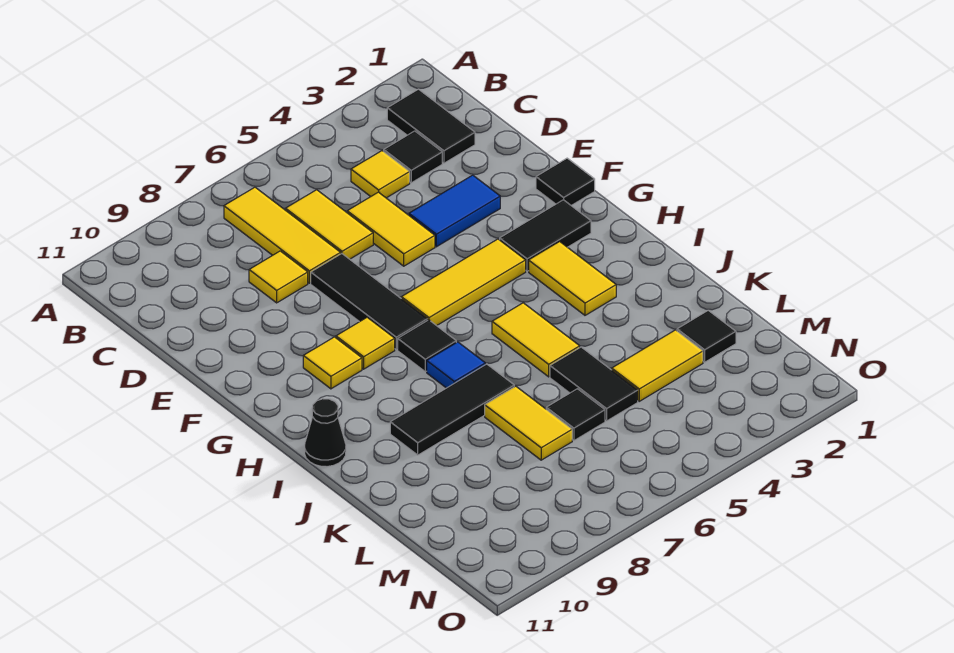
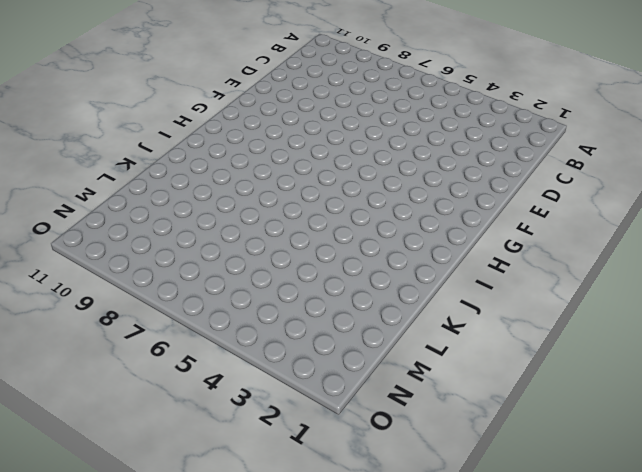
none -> black 1x2 tile [387,89,475,163]
none -> yellow 1x3 tile [224,187,341,283]
none -> black 1x1 tile [384,131,442,183]

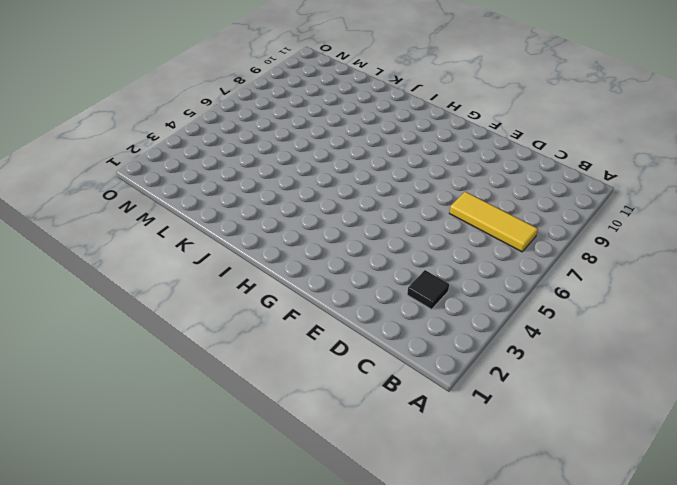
none -> black 1x2 tile [387,89,475,163]
none -> yellow 1x1 tile [351,151,410,198]
none -> yellow 1x2 tile [286,190,373,259]

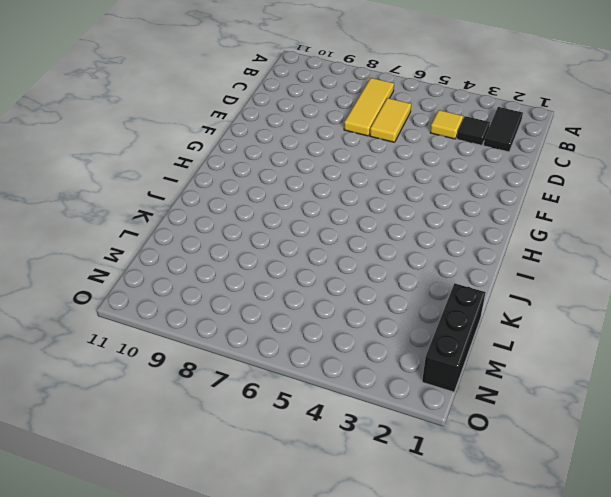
black 1x3 brick [422,283,486,392] -> none
none -> yellow 1x2 tile [347,192,435,266]
none -> yellow 1x1 tile [249,251,308,303]
none -> blue 1x2 tile [409,175,500,247]

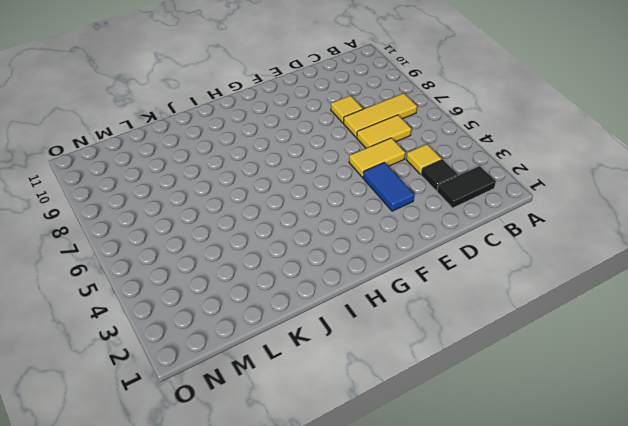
none -> black 1x3 tile [311,254,427,350]
none -> black 1x1 tile [536,158,595,205]
none -> black 1x2 tile [500,200,591,271]

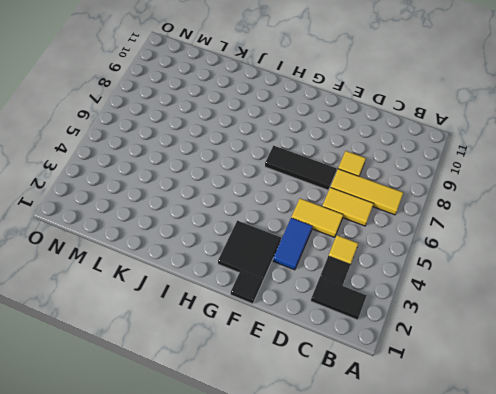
black 2x2 tile [218,221,281,282] -> black 1x2 tile [500,200,591,271]
none -> yellow 1x3 tile [401,239,526,326]
none -> yellow 1x1 tile [336,317,395,369]
none -> yellow 1x1 tile [303,337,362,389]

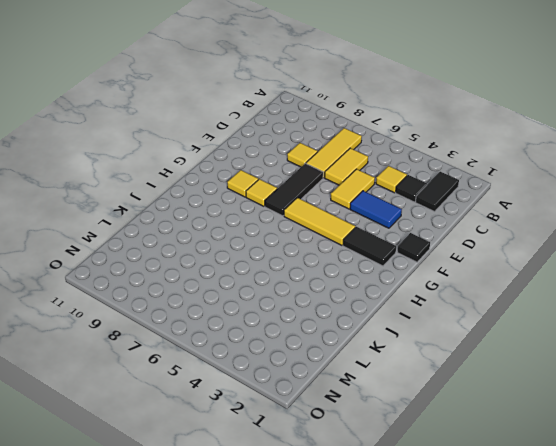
none -> yellow 1x2 tile [529,242,616,315]
none -> black 1x1 tile [398,320,456,372]
none -> yellow 1x2 tile [492,303,580,377]

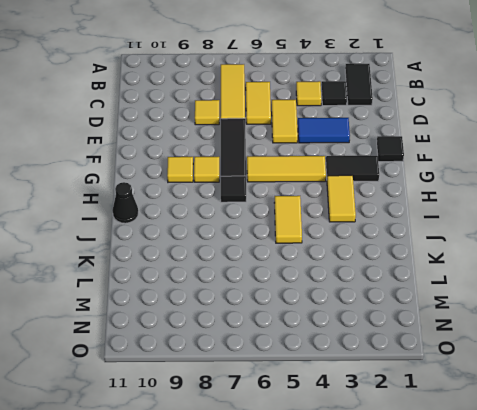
none -> blue 1x1 tile [427,342,485,388]
none -> black 1x3 tile [390,364,514,455]
none -> black 1x2 tile [550,347,638,421]

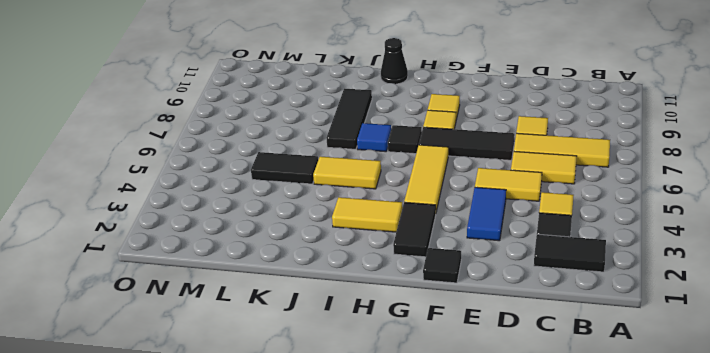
none -> yellow 1x2 tile [485,386,572,460]
none -> black 1x1 tile [677,310,736,362]
none -> yellow 1x2 tile [612,330,703,401]

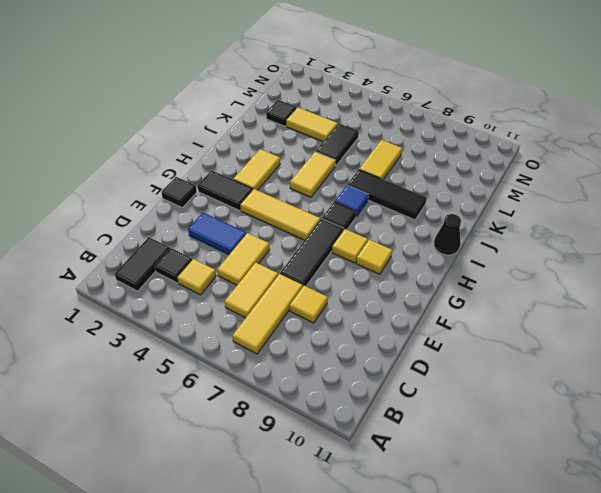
none -> black 1x1 tile [546,389,605,441]

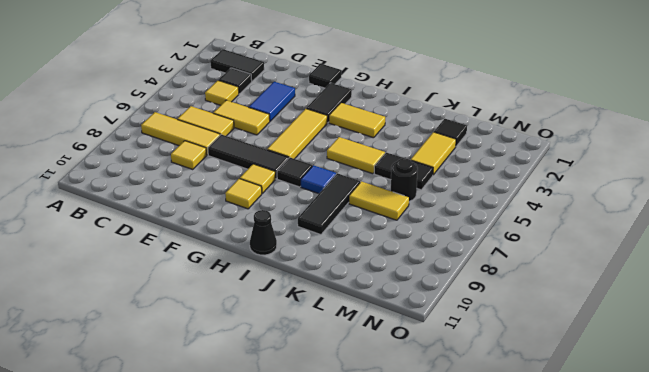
black 1x1 round brick [391,159,418,201] -> black 1x1 tile [546,389,605,441]

